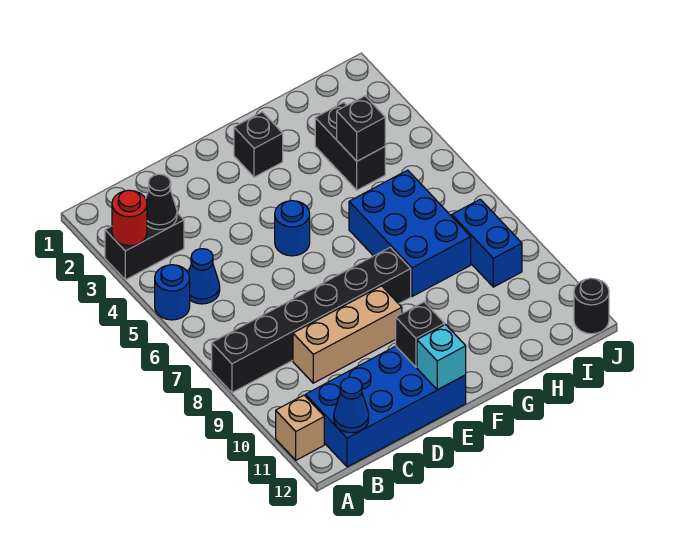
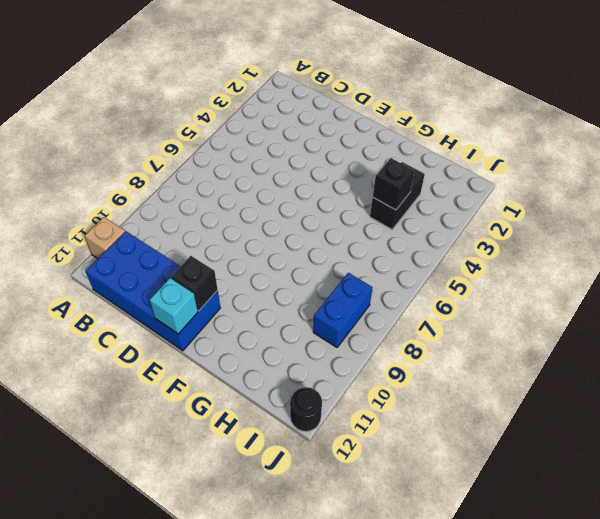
none -> black 1x2 brick [105,213,184,280]
none -> blue 1x1 round brick [155,265,190,320]
none -> black 1x6 brick [212,247,411,393]

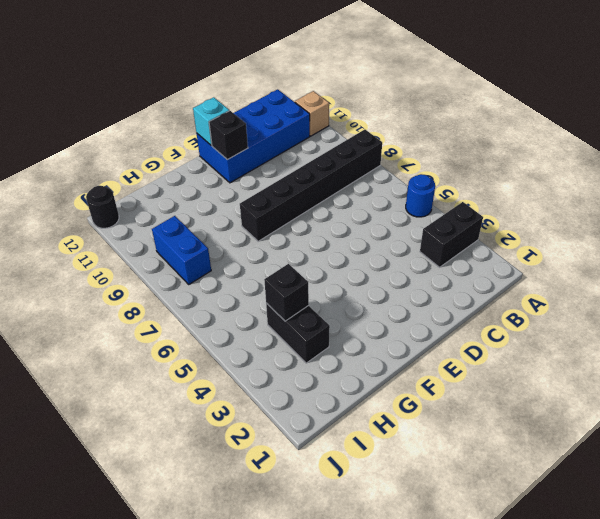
none -> blue 1x1 cone [188,249,220,304]
none -> tan 1x3 brick [293,286,402,383]
none -> blue 1x1 round brick [275,201,310,256]

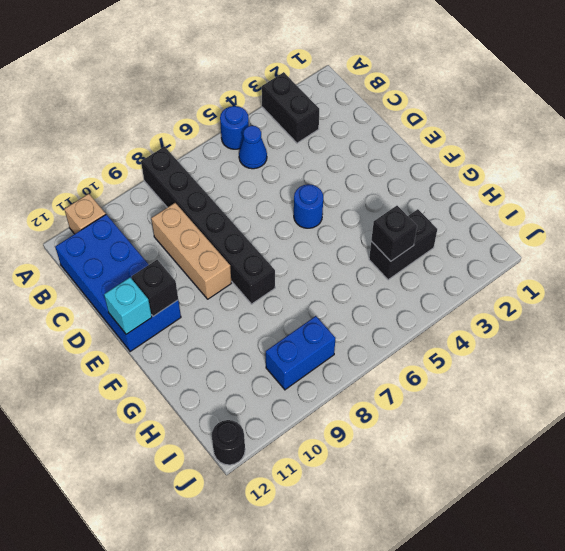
none -> black 1x1 brick [234,112,283,177]
none -> blue 2x3 brick [349,170,471,297]
none -> red 1x1 round brick [112,190,147,246]

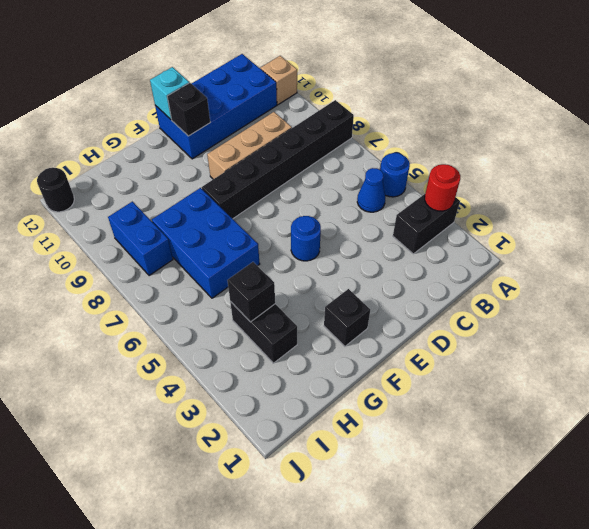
none -> black 1x1 cone [146,174,177,230]
none -> blue 1x1 cone [334,377,369,433]

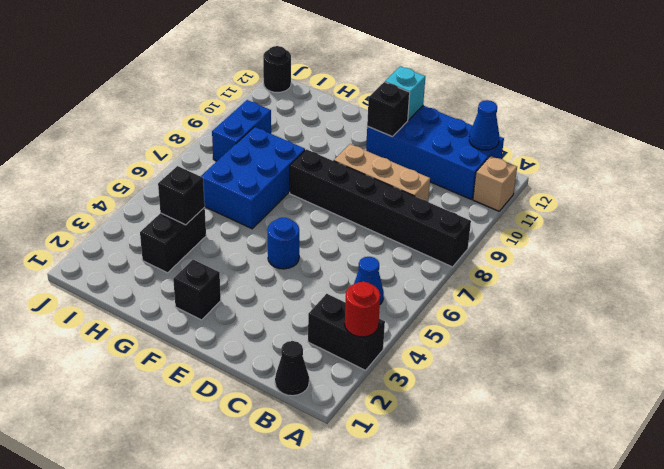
black 1x1 cone [275,341,309,396] -> black 1x1 cone moved to [146,174,177,230]
none -> blue 1x1 round brick [155,265,190,320]

